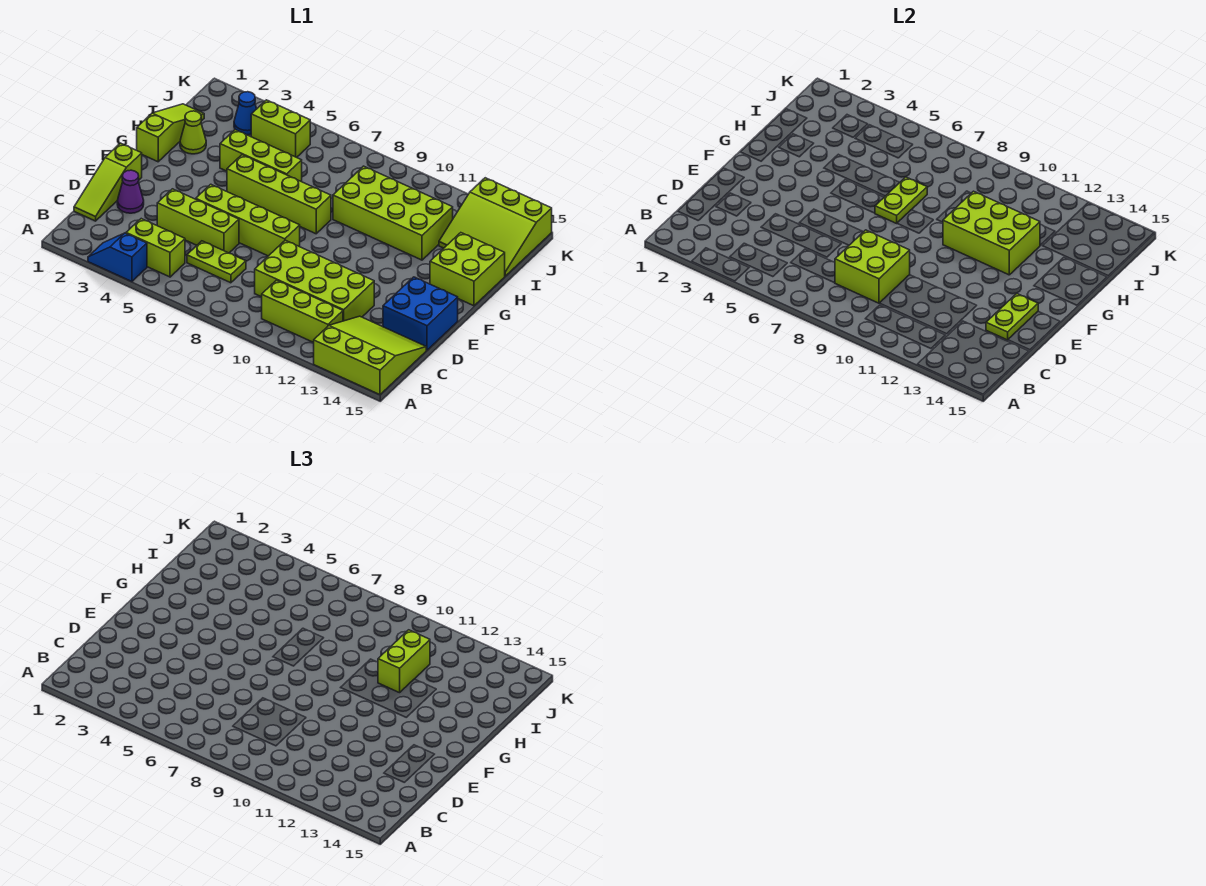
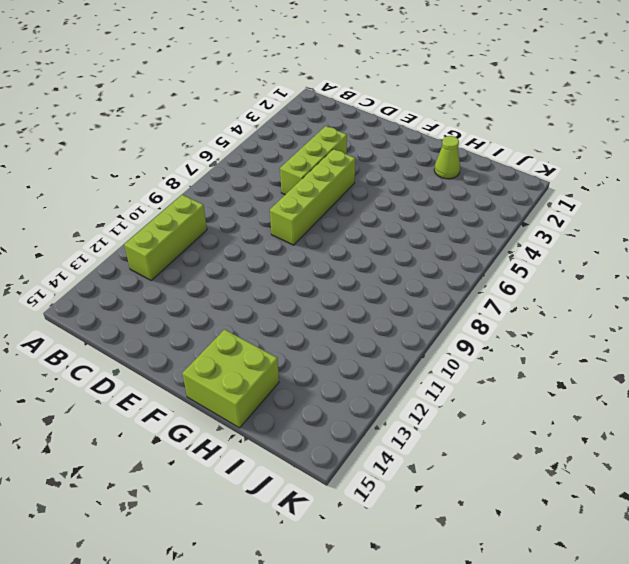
none -> blue 1x2 slope [88,233,147,282]
none -> lime 3x3 slope [314,316,426,395]
none -> lime 1x2 brick [126,219,185,277]

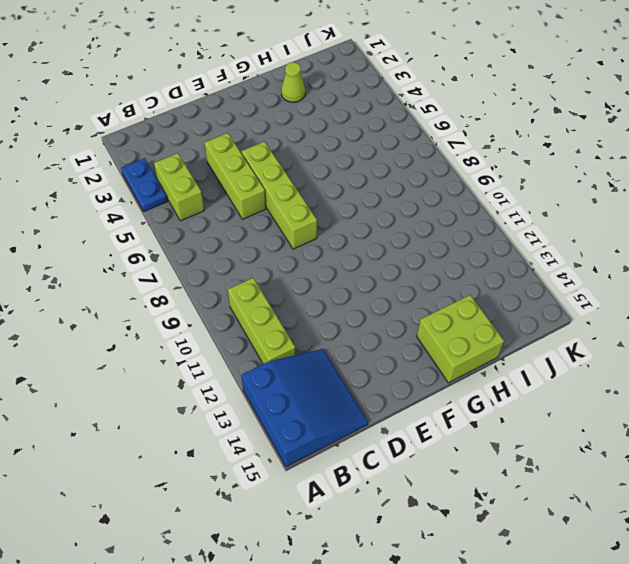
blue 1x2 plate [121,158,168,212] -> blue 1x2 slope [88,233,147,282]
blue 3x3 slope [241,349,368,467] -> lime 3x3 slope [314,316,426,395]
none -> lime 1x3 slope [74,143,142,221]
none -> lime 1x2 plate [187,241,246,283]
none -> lime 2x4 brick [255,240,374,321]

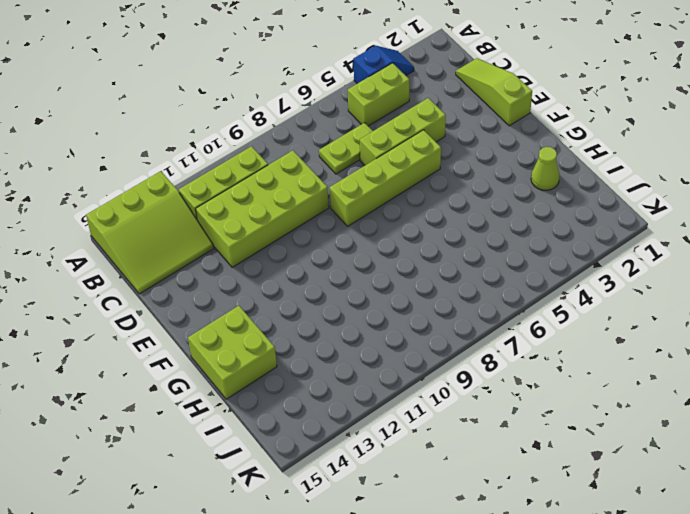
none -> purple 1x1 cone [117,170,144,213]
none -> blue 2x2 brick [383,277,458,350]
none -> lime 1x3 slope [137,104,204,162]

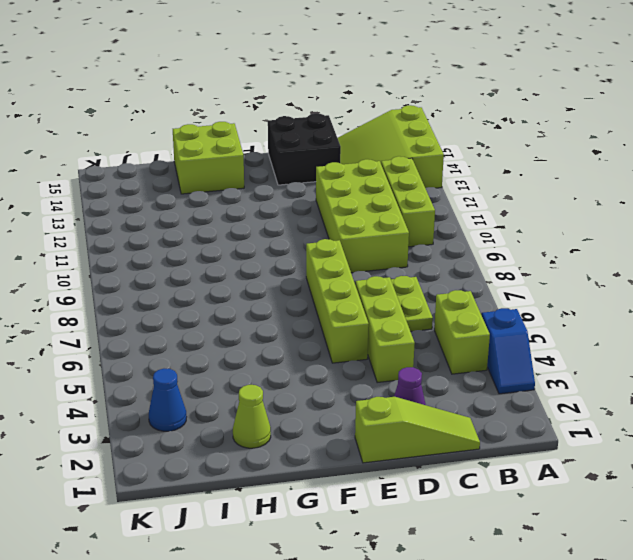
black 2x2 brick [268,113,341,185] -> blue 2x2 brick [383,277,458,350]
none -> lime 1x3 slope [137,104,204,162]
none -> lime 1x4 brick [227,155,331,234]
none -> lime 1x3 brick [220,130,302,182]

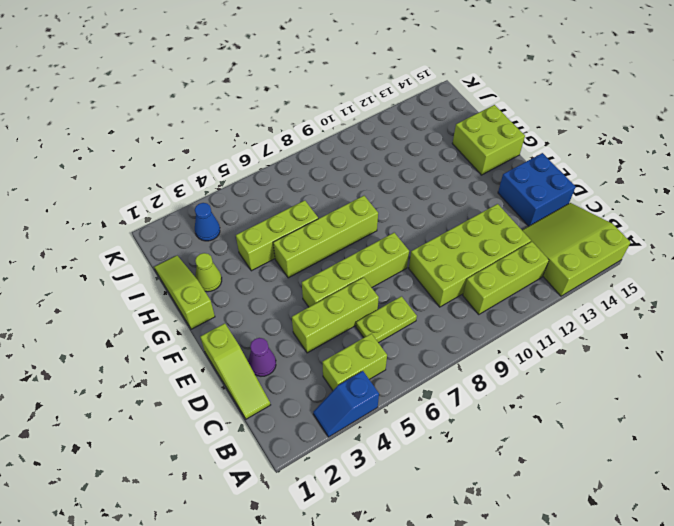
none -> lime 2x4 brick [333,166,453,260]
none -> lime 3x3 slope [439,178,552,276]
none -> lime 1x2 brick [251,100,310,158]

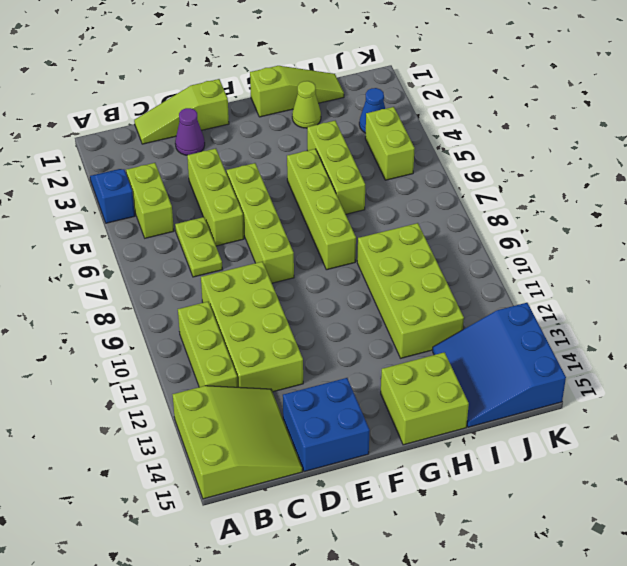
blue 3x3 slope [433,303,566,427] -> lime 3x3 slope [439,178,552,276]
none -> lime 2x2 brick [835,230,910,303]
none -> lime 1x2 plate [986,294,1038,340]
none -> lime 1x2 plate [875,177,927,223]

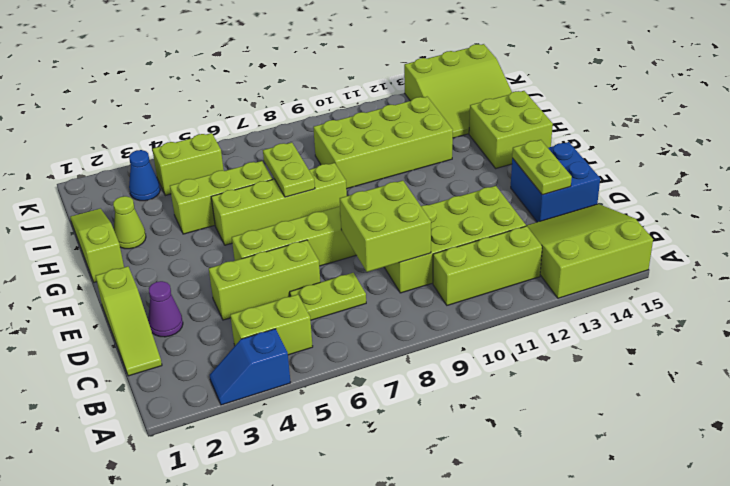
none -> lime 2x3 brick [943,191,1040,275]
none -> lime 1x2 brick [378,630,430,693]

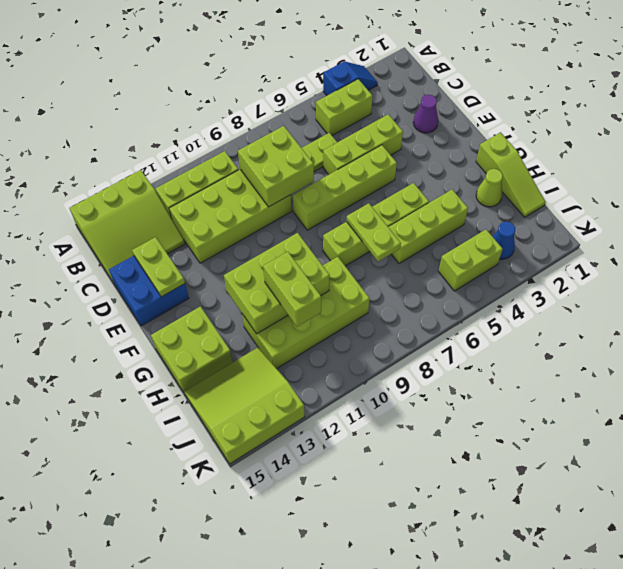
none -> lime 1x3 slope [74,143,142,221]

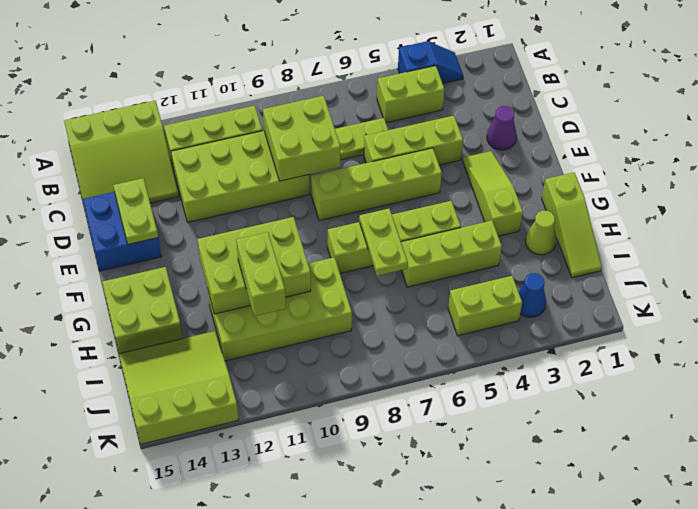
lime 1x3 slope [463,151,523,236] -> lime 1x3 slope moved to [74,143,142,221]

